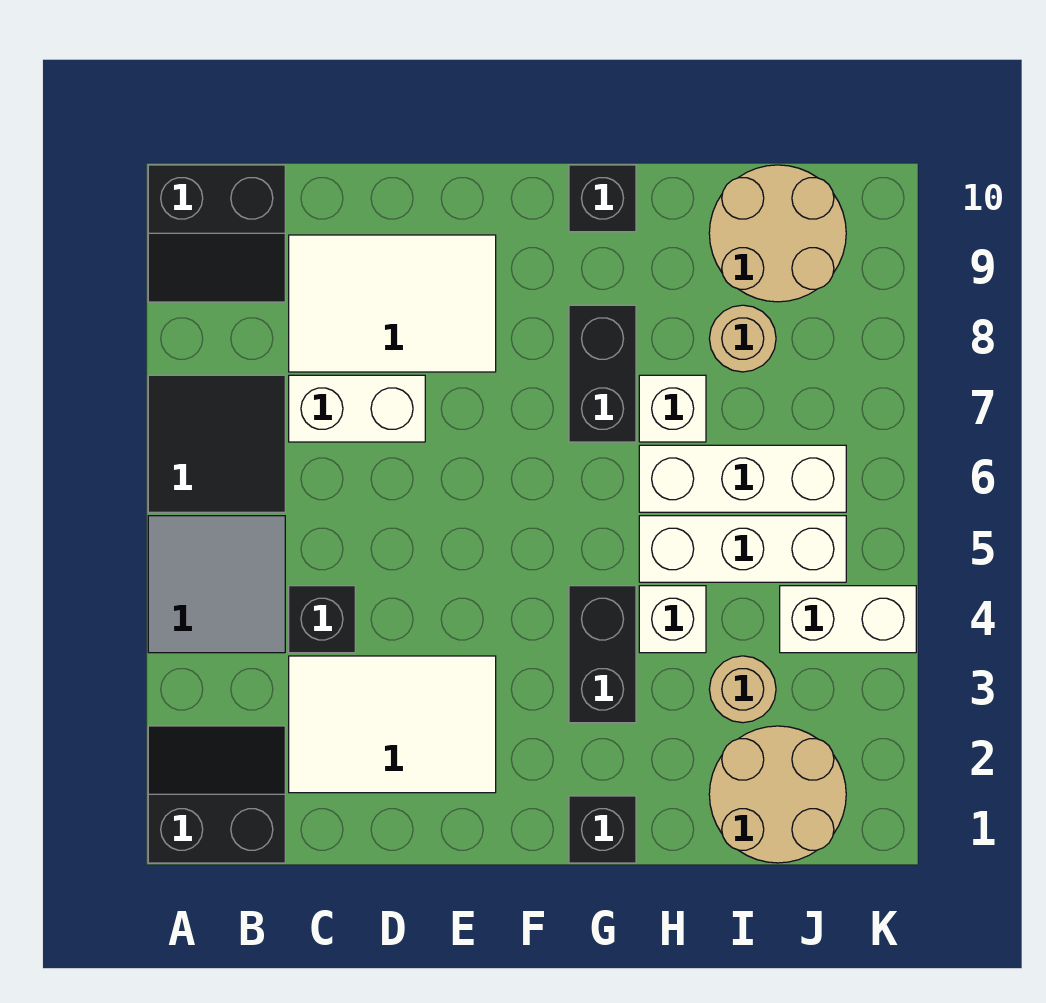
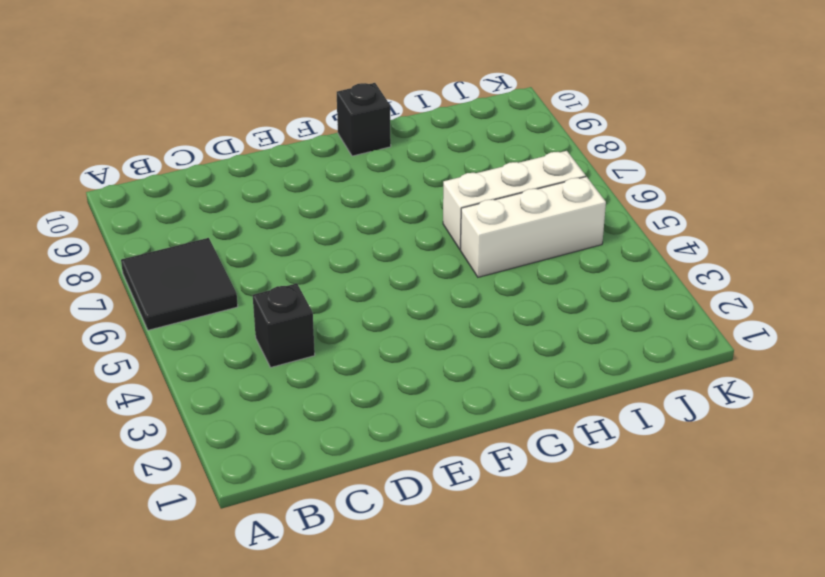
none -> black 2x2 slope [148,726,285,863]
none -> grey 2x2 tile [148,516,285,653]
none -> black 2x2 slope [148,165,285,302]

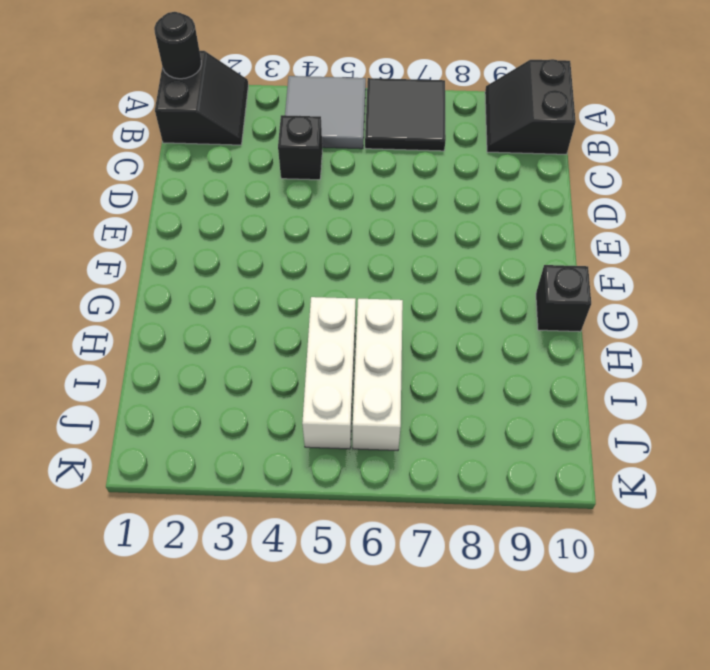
black 1x1 round brick [154,12,201,79] -> none
none -> white 2x3 tile [289,656,496,793]
none -> white 1x2 brick [289,375,425,442]
none -> white 2x3 tile [289,235,496,372]

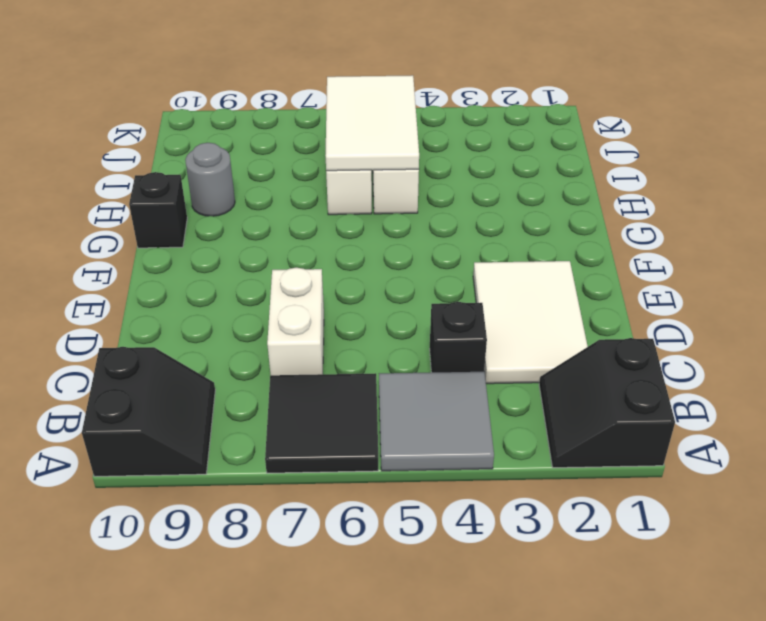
white 2x3 tile [326,75,419,171] -> white 2x3 tile moved to [289,235,496,372]
grey 1x1 round brick [185,143,235,216] -> none
none -> black 1x1 brick [569,796,636,863]
none -> black 1x2 brick [569,586,636,723]
none -> black 1x2 brick [569,305,636,442]

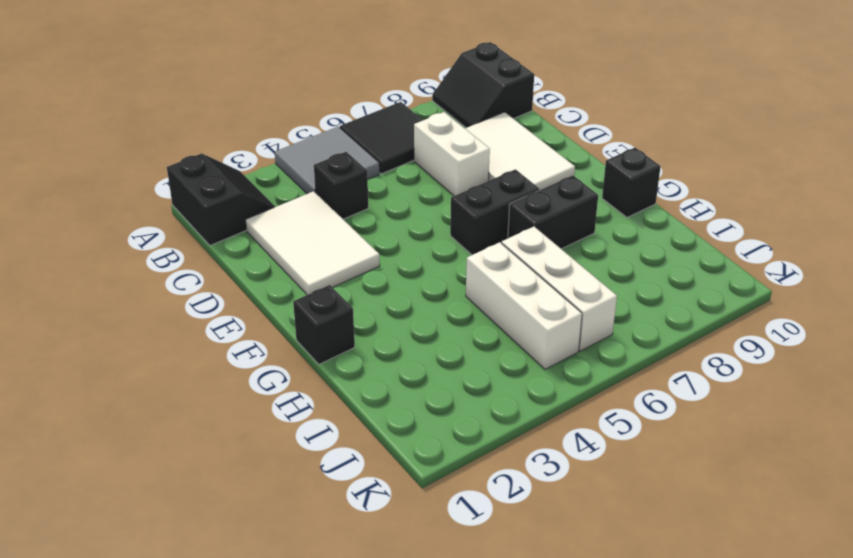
black 1x2 brick [450,169,540,255] -> black 1x2 brick moved to [569,586,636,723]
none -> white 1x1 brick [639,586,706,653]
none -> white 1x1 brick [639,375,706,442]
none -> tan 2x2 round brick [709,726,846,863]

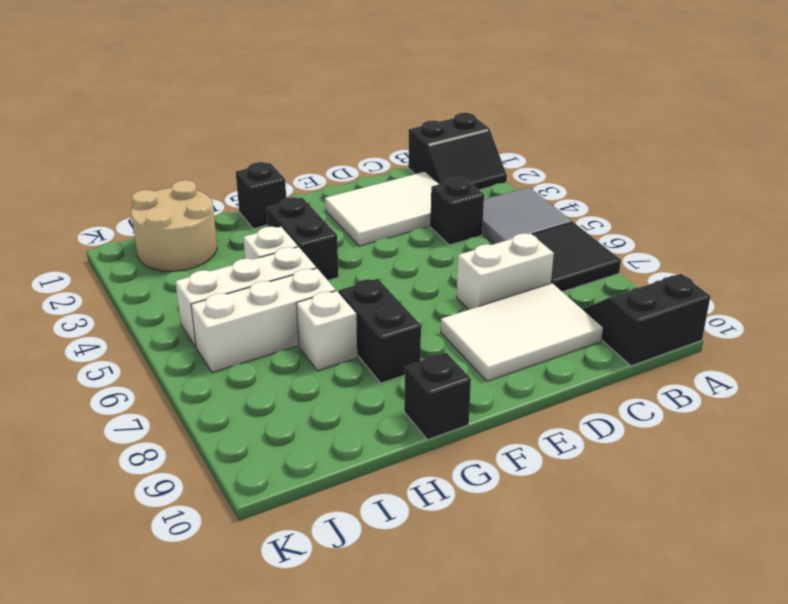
none -> tan 1x1 round brick [709,656,776,723]
none -> tan 1x1 round brick [709,305,776,372]
none -> tan 2x2 round brick [709,165,846,302]

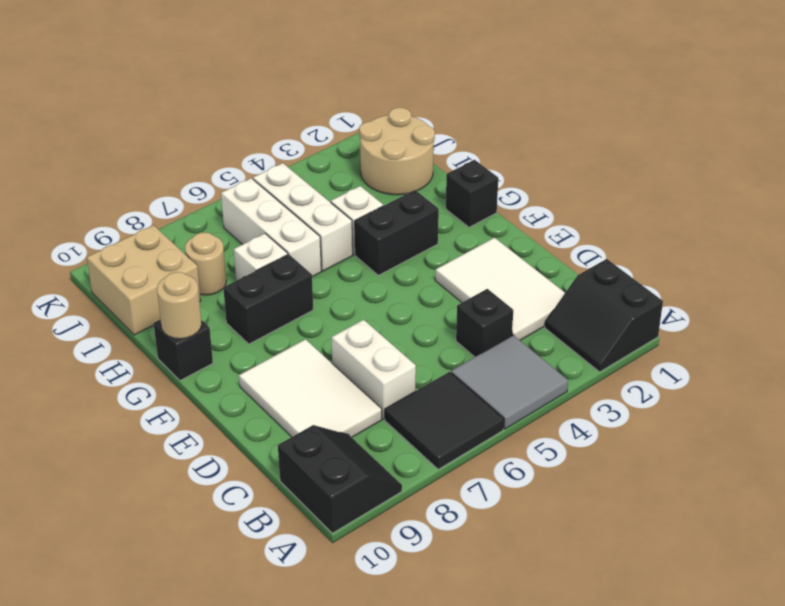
tan 1x1 round brick [157,272,202,339] -> tan 1x1 round brick moved to [709,656,776,723]
tan 2x2 brick [87,225,201,335] -> tan 2x2 round brick [709,165,846,302]
none -> white 1x2 brick [780,586,916,653]

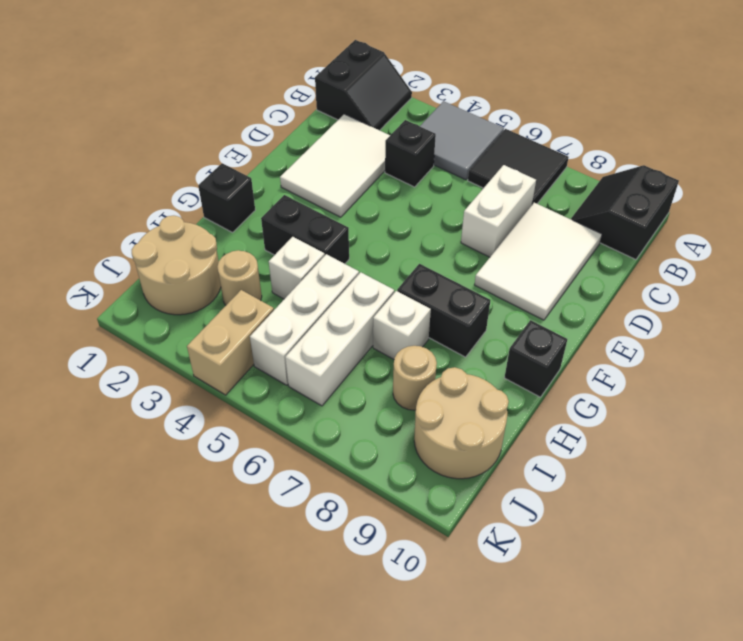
tan 1x2 brick [187,290,274,395] -> white 1x2 brick [780,586,916,653]

